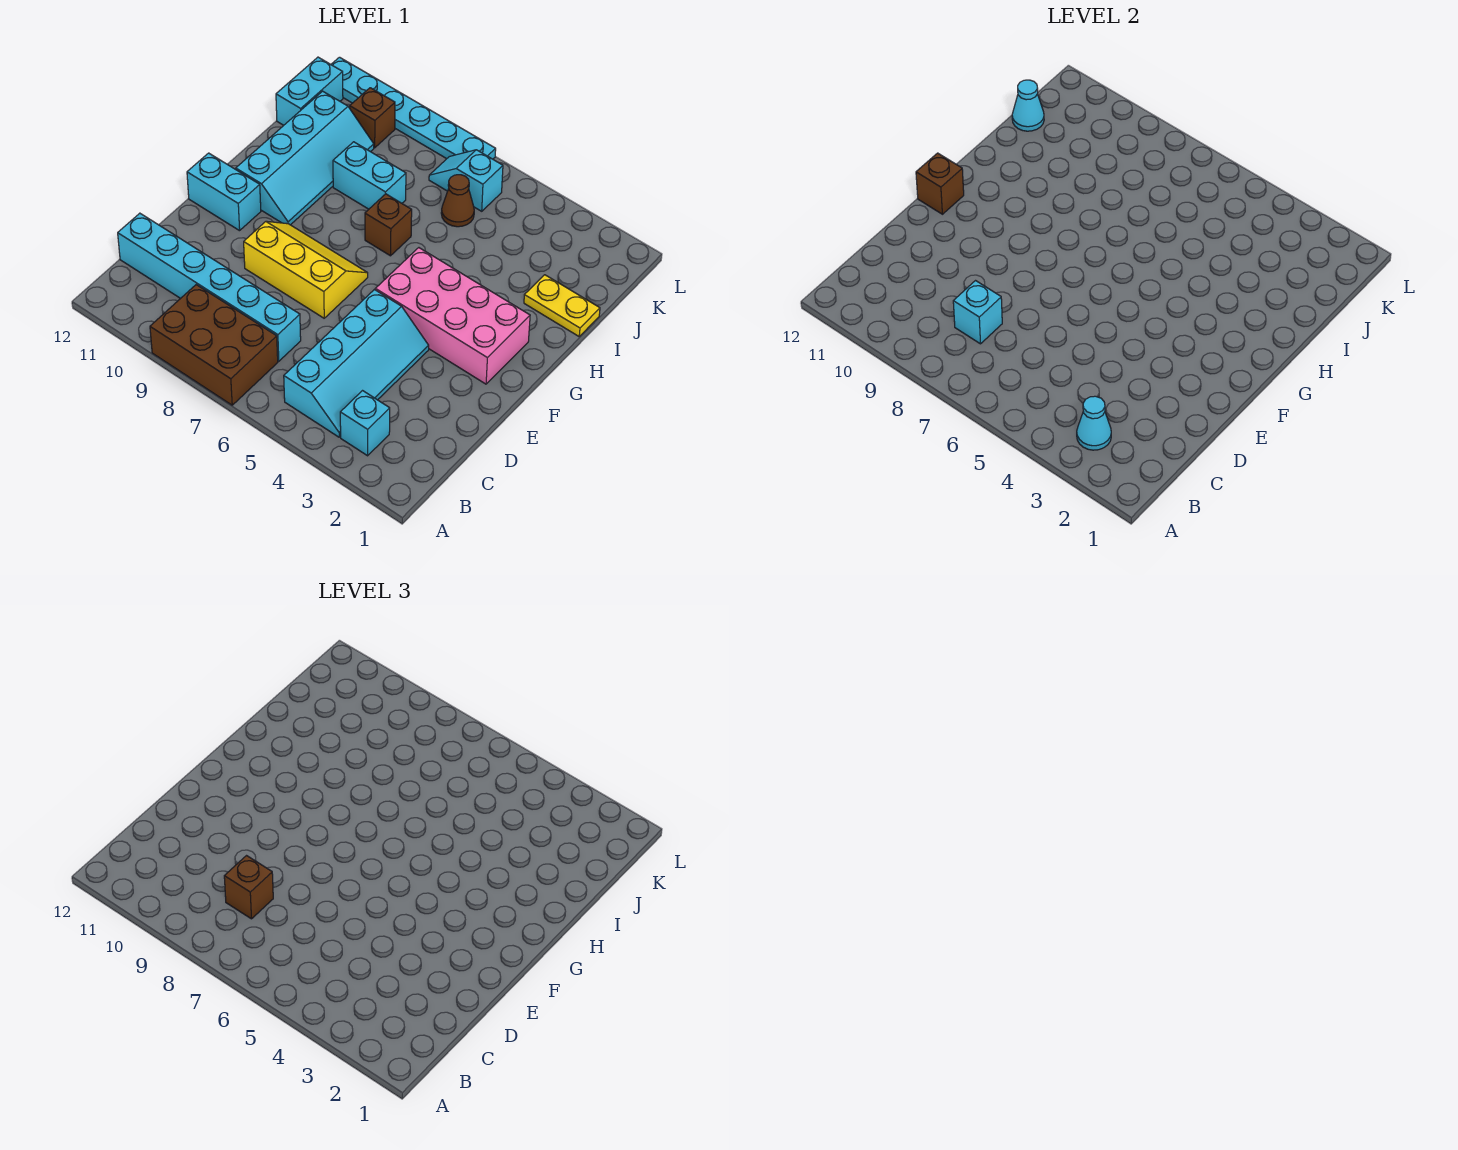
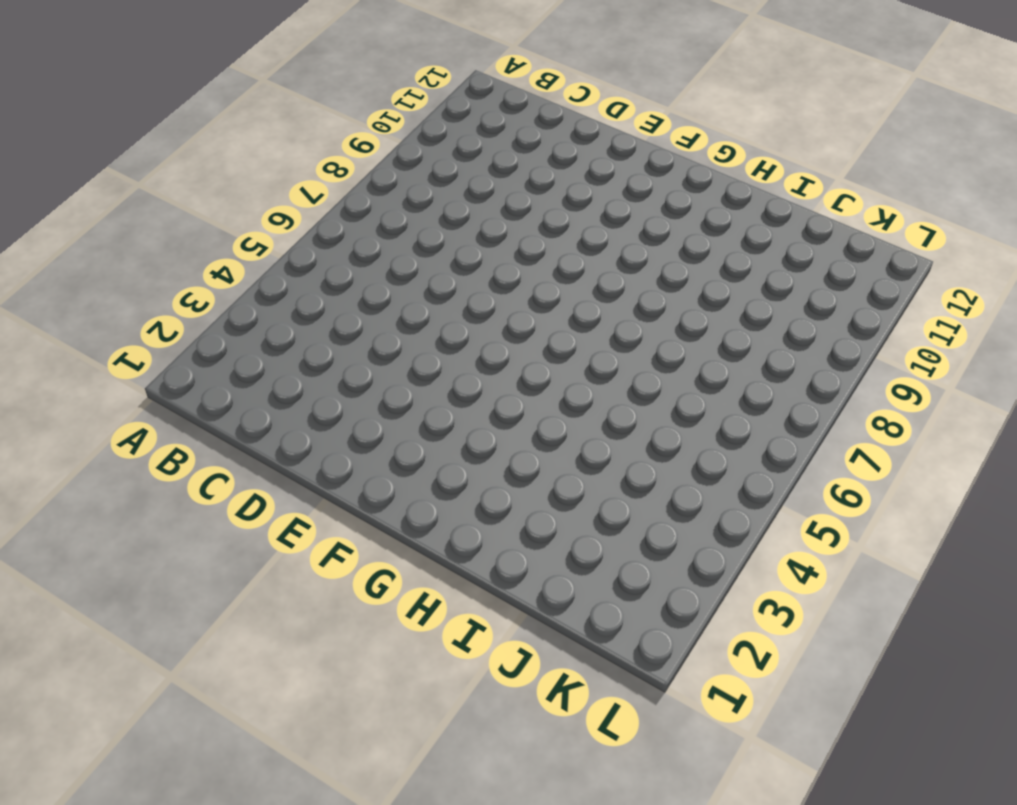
none -> brown 2x3 brick [150,285,278,405]
none -> cyan 1x1 brick [340,391,390,456]
none -> cyan 2x4 slope [284,290,429,437]

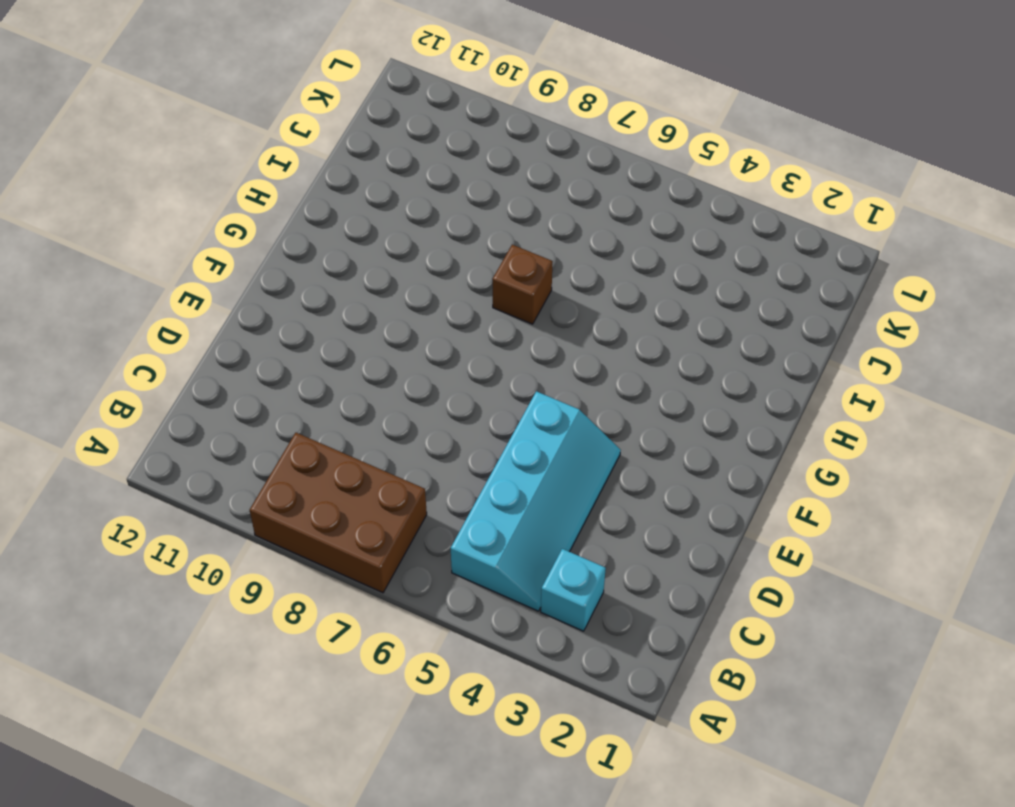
none -> cyan 1x6 brick [118,213,301,361]
none -> yellow 2x3 slope [244,221,368,318]
none -> pink 2x4 brick [375,248,530,384]

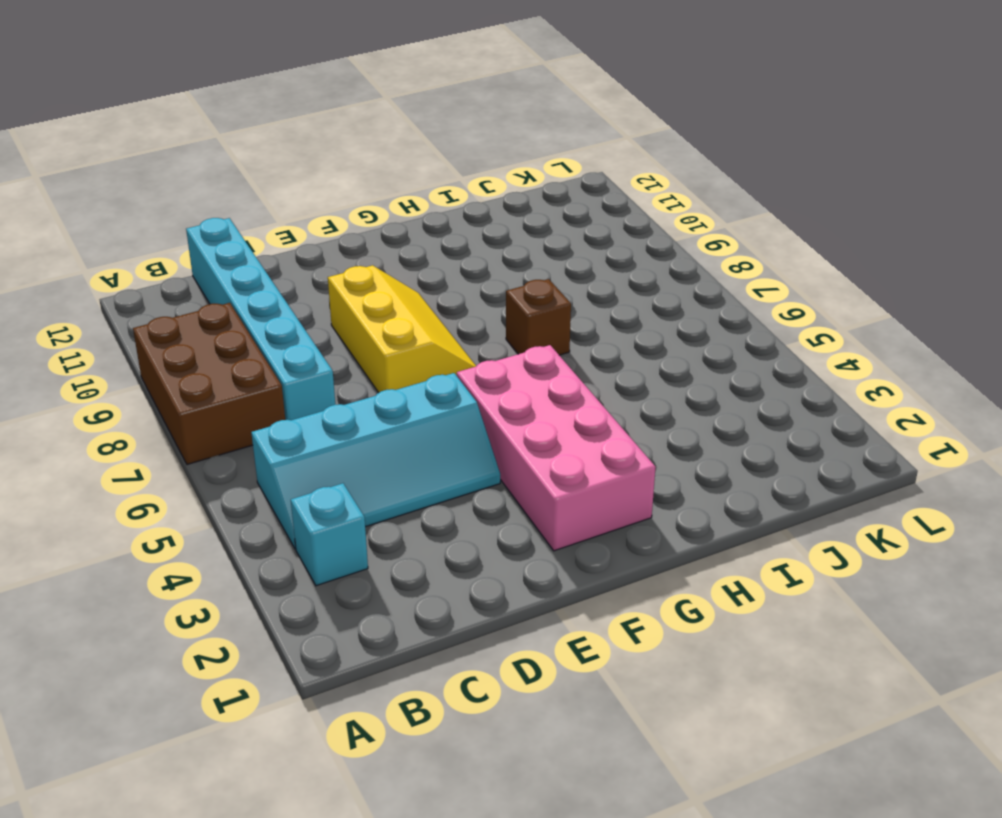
none -> cyan 1x2 brick [187,153,261,231]
none -> cyan 2x4 slope [236,91,374,225]
none -> yellow 1x2 plate [524,275,600,336]

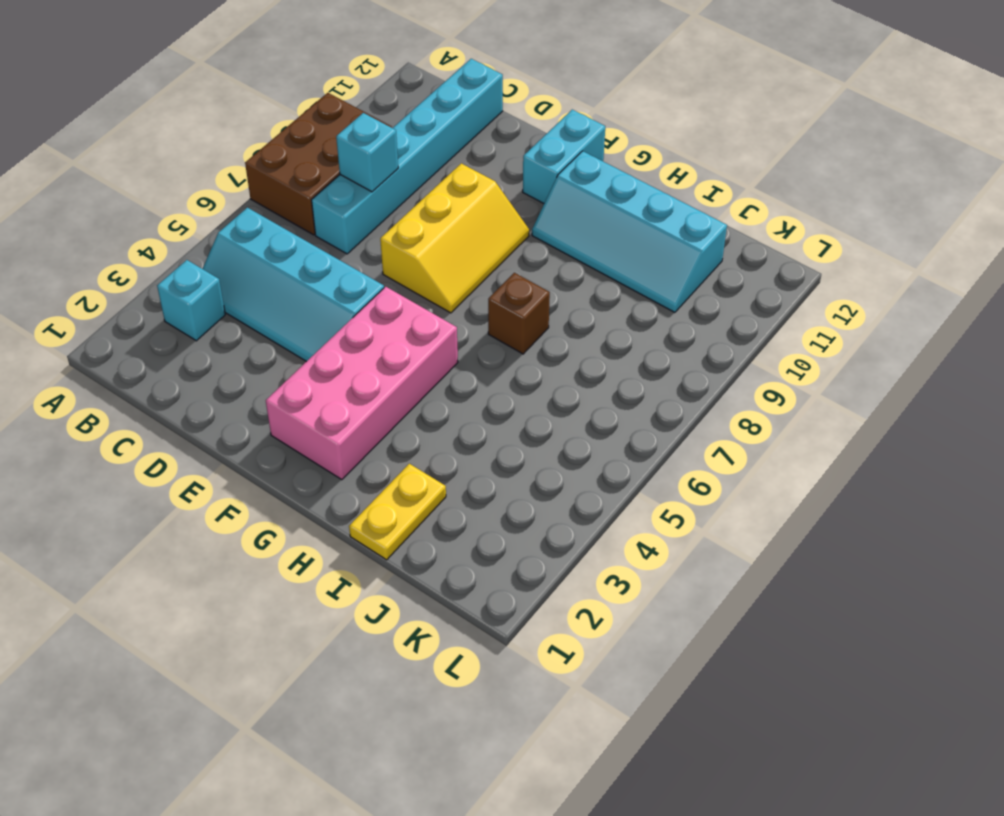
none -> cyan 1x2 brick [333,142,406,209]
none -> brown 1x1 cone [441,175,474,227]
none -> cyan 1x2 brick [276,57,343,125]

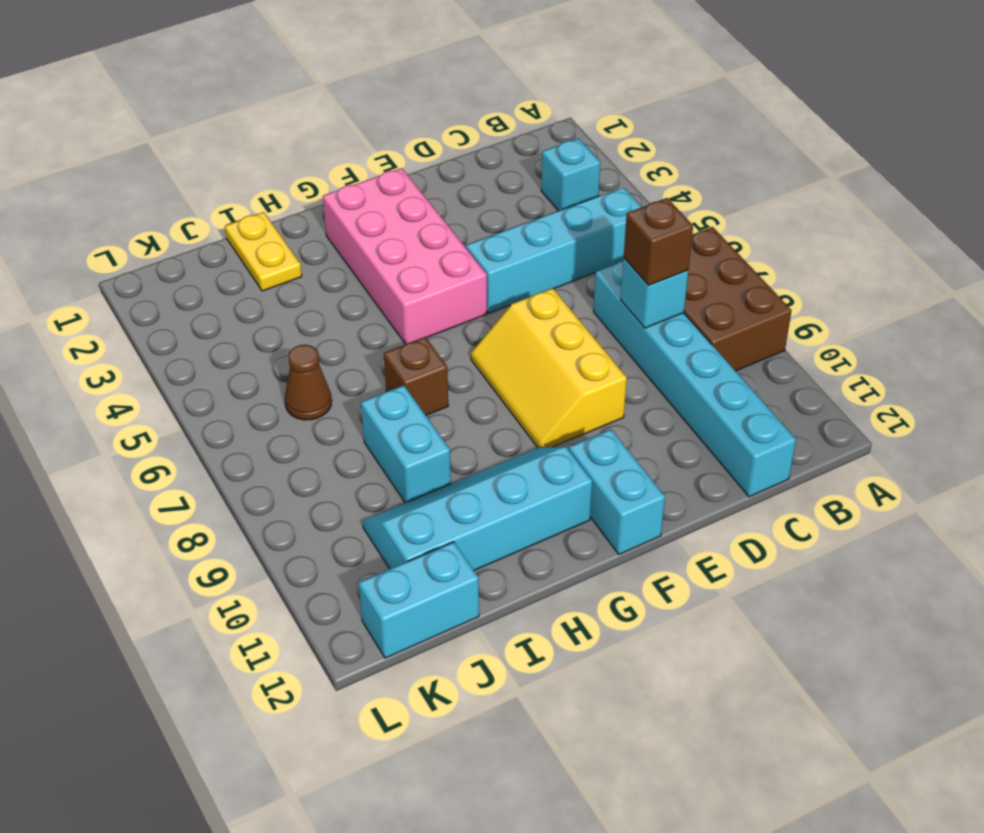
none -> cyan 1x2 slope [429,150,503,211]
none -> brown 1x1 brick [350,88,395,148]
none -> cyan 1x6 plate [331,57,496,159]

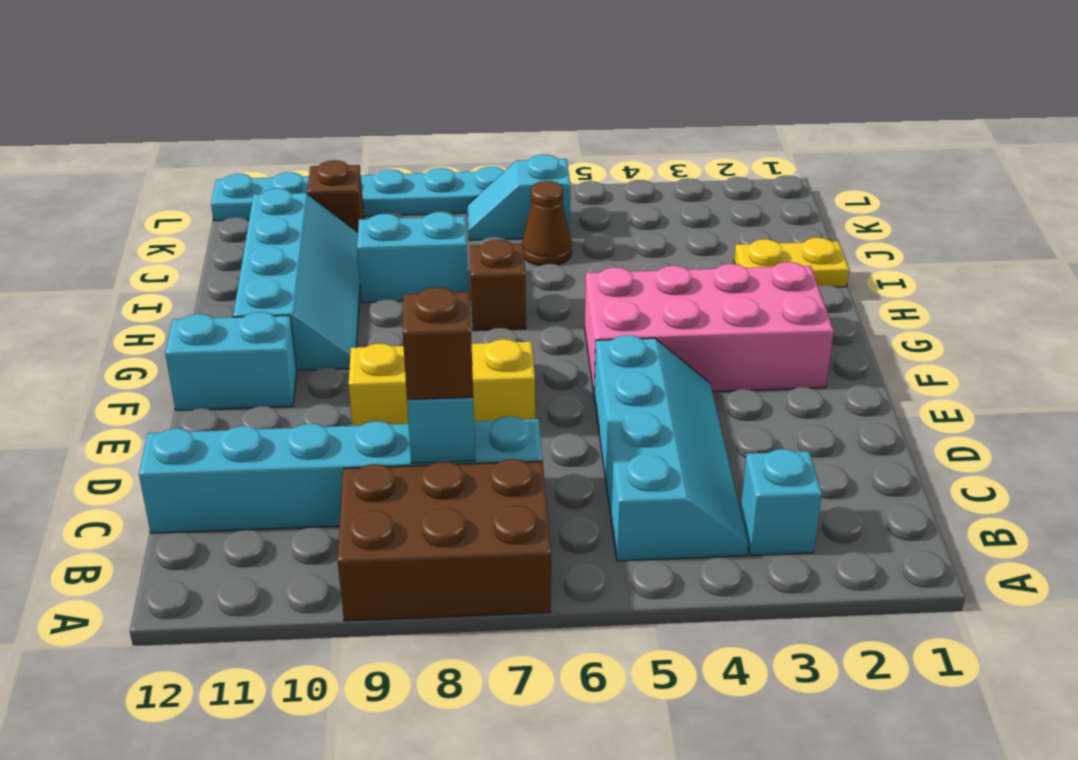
none -> cyan 1x2 brick [276,57,343,125]
none -> cyan 1x1 cone [1077,396,1111,450]
none -> brown 1x1 brick [916,153,964,214]

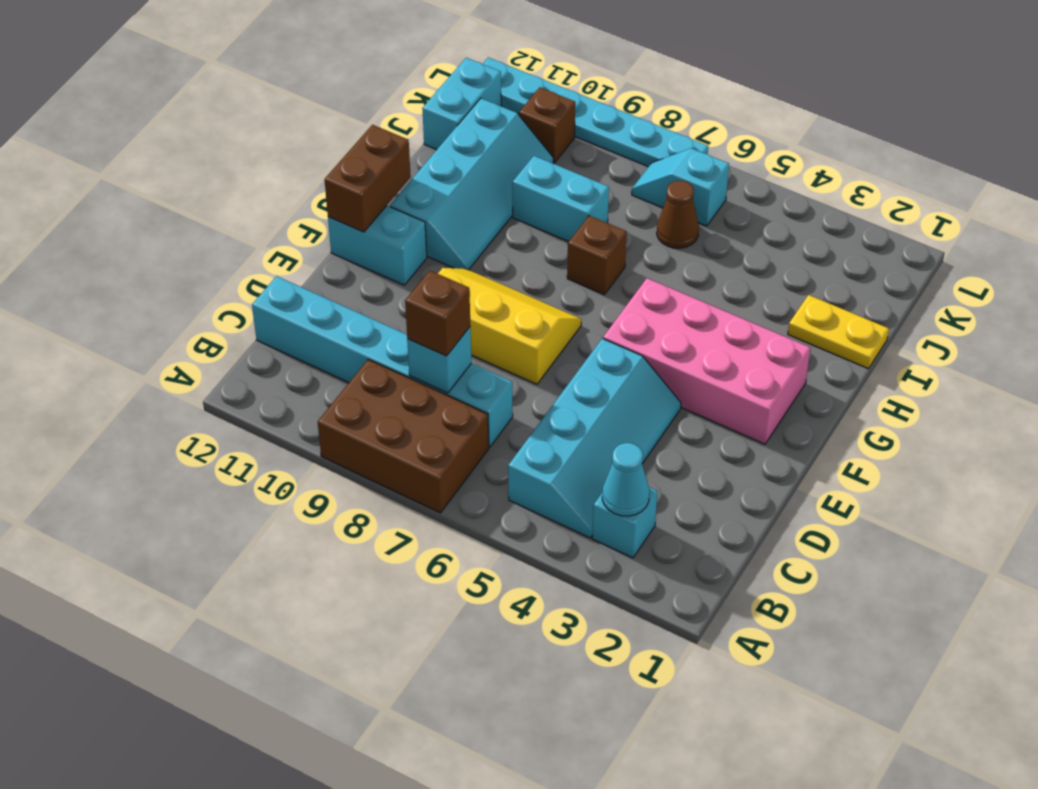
brown 1x2 brick [325,125,411,232] -> brown 1x1 brick [916,153,964,214]
none -> cyan 1x1 cone [1012,80,1044,131]

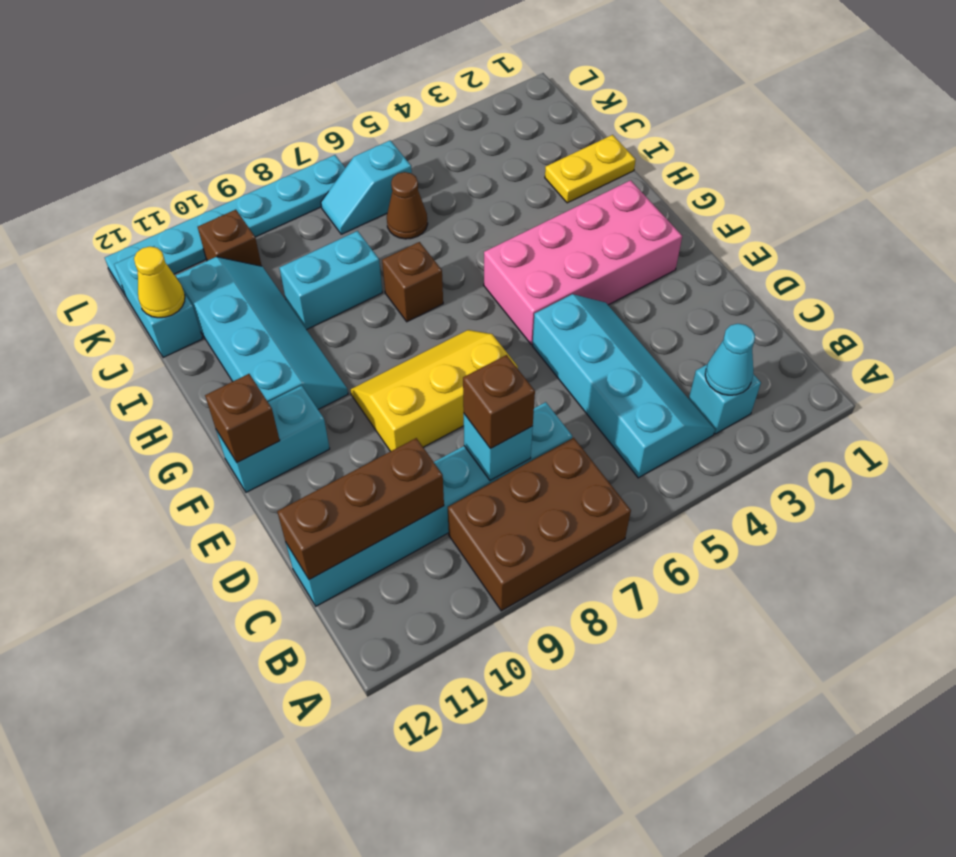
brown 1x3 brick [277,438,444,580] -> none
yellow 1x1 cone [134,247,185,318] -> cyan 1x1 cone [1012,80,1044,131]

